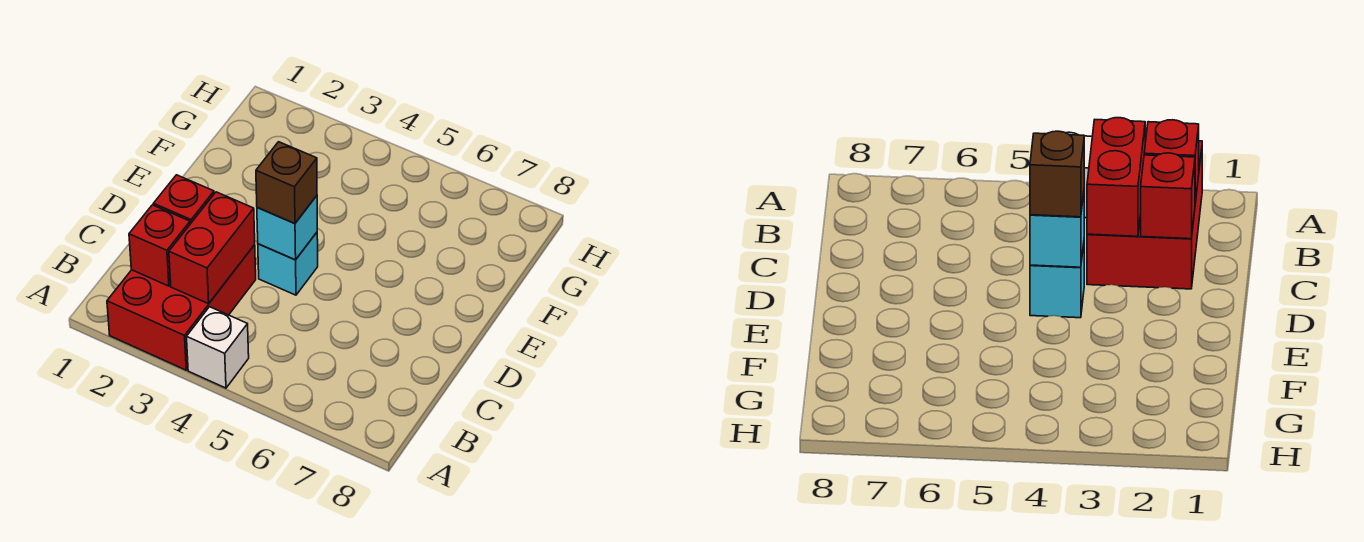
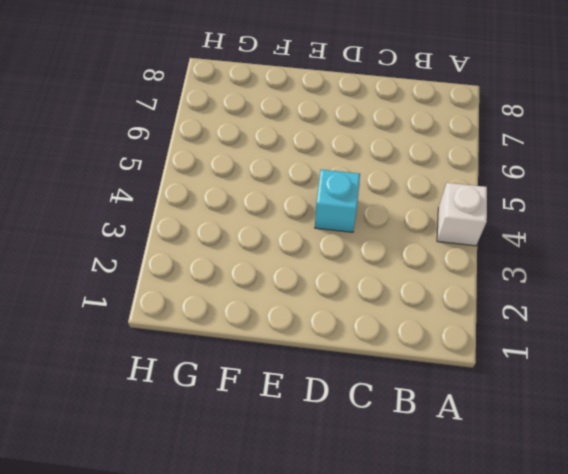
none -> red 2x3 brick [107,245,256,370]
none -> red 1x1 brick [129,205,190,286]

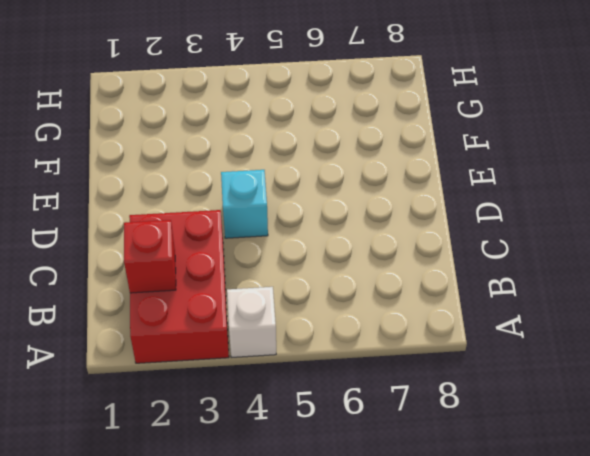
none -> red 1x2 brick [169,192,255,304]
none -> red 1x1 brick [153,175,214,224]

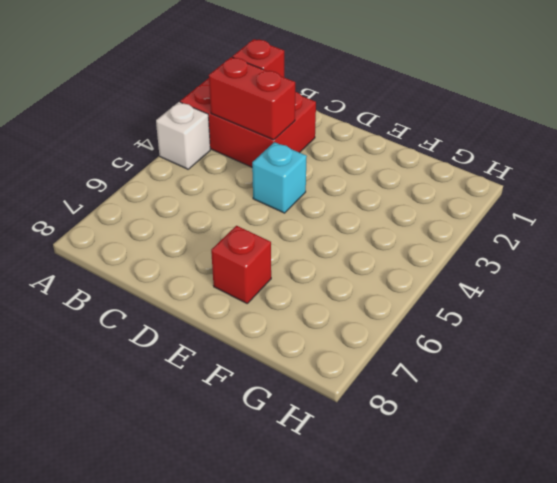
red 1x1 brick [211,226,271,303] -> red 1x1 brick moved to [153,175,214,224]
none -> cyan 1x1 brick [257,196,317,260]
none -> brown 1x1 brick [256,142,317,224]

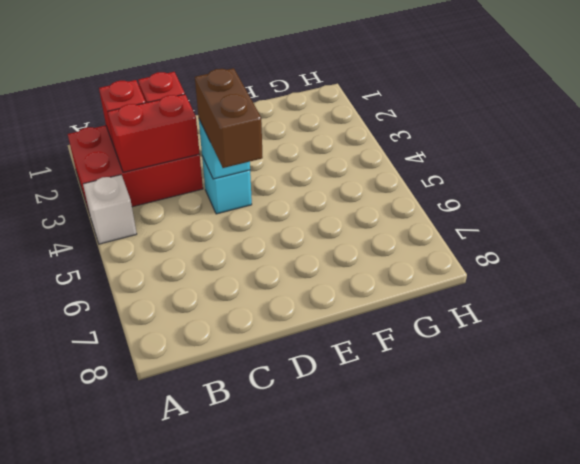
brown 1x2 brick [195,68,263,168] -> brown 1x1 brick [256,142,317,224]

